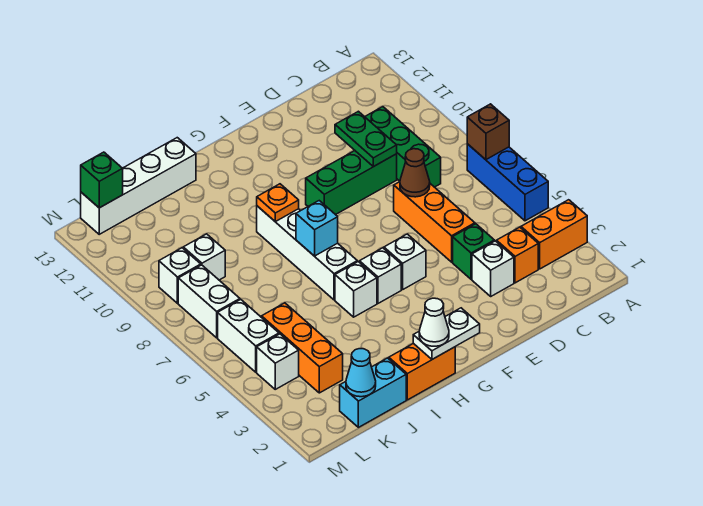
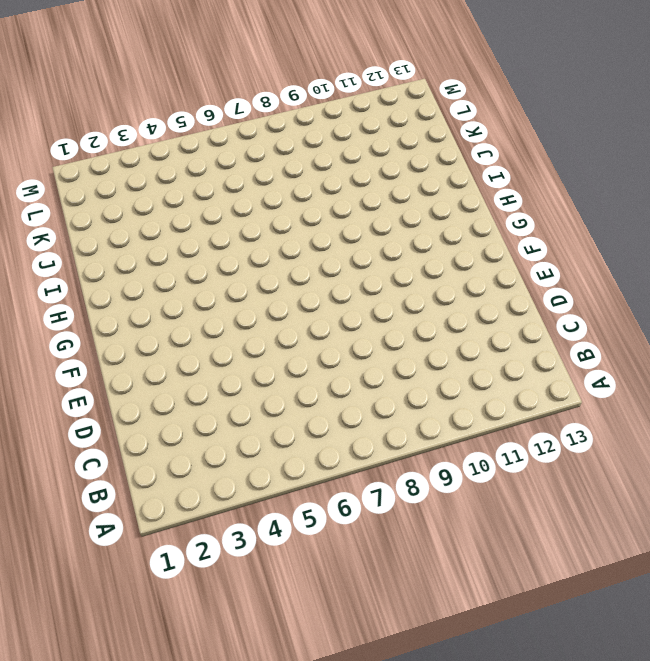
none -> orange 1x2 brick [521,200,587,269]
none -> blue 1x3 brick [467,144,548,221]
none -> orange 1x1 brick [497,227,538,283]
none -> green 1x3 brick [365,107,441,187]

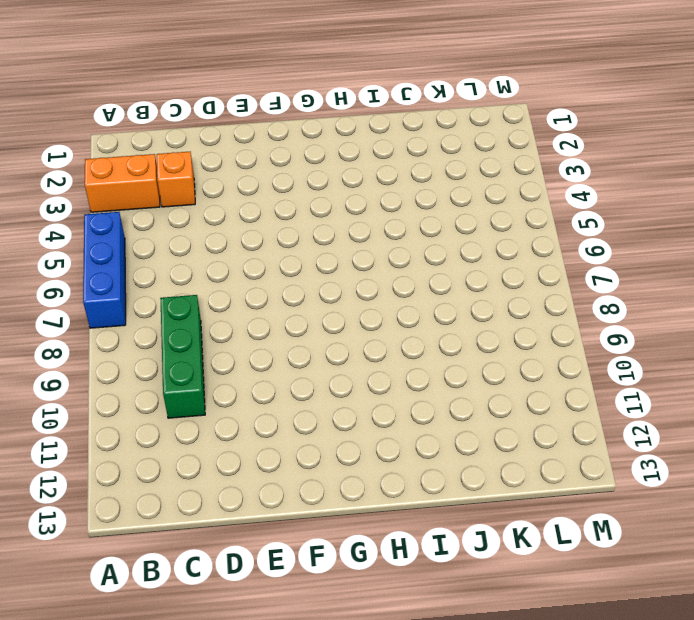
none -> white 1x1 brick [472,241,514,296]
none -> green 1x1 brick [453,224,494,279]
none -> orange 1x3 brick [394,182,475,262]
none -> green 1x3 brick [306,151,397,215]

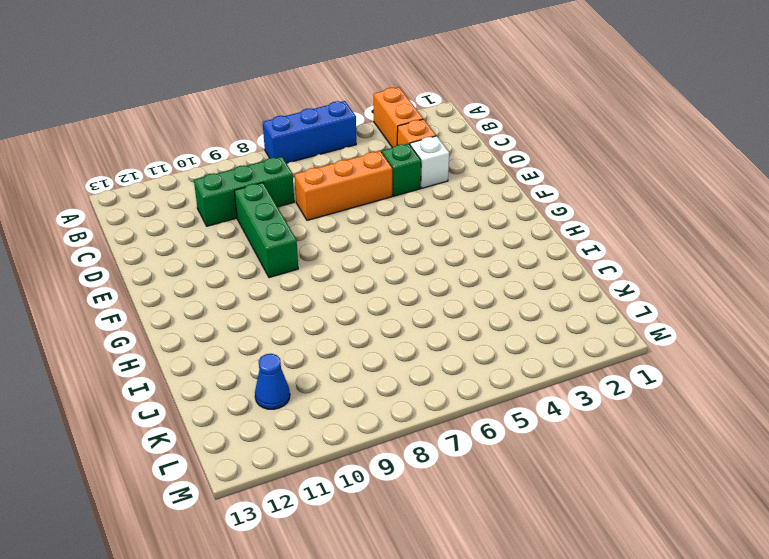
blue 1x1 cone [255,354,290,409] -> none
none -> white 1x1 brick [384,234,426,289]
none -> white 1x1 brick [360,248,401,303]
none -> orange 1x2 brick [389,343,455,400]
none -> white 1x1 brick [335,262,377,317]

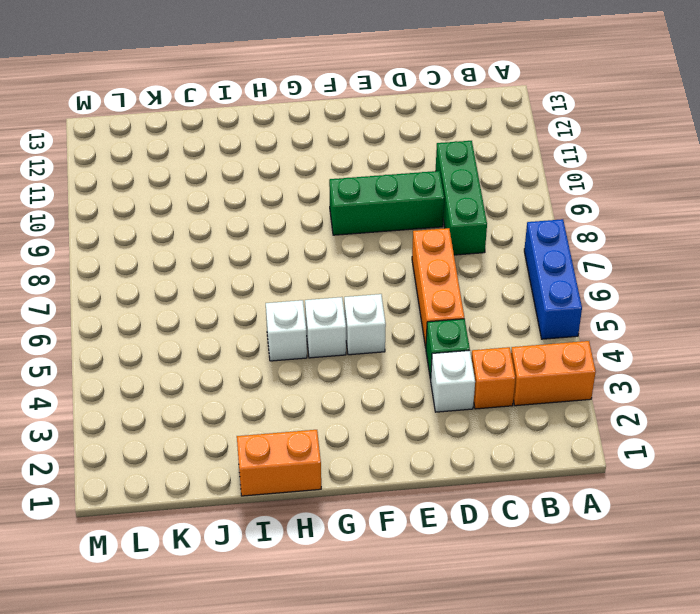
none -> white 1x4 brick [257,206,357,300]
none -> white 1x4 brick [81,138,196,234]
none -> cyan 1x2 brick [340,358,406,427]
none -> orange 1x3 brick [262,303,343,393]

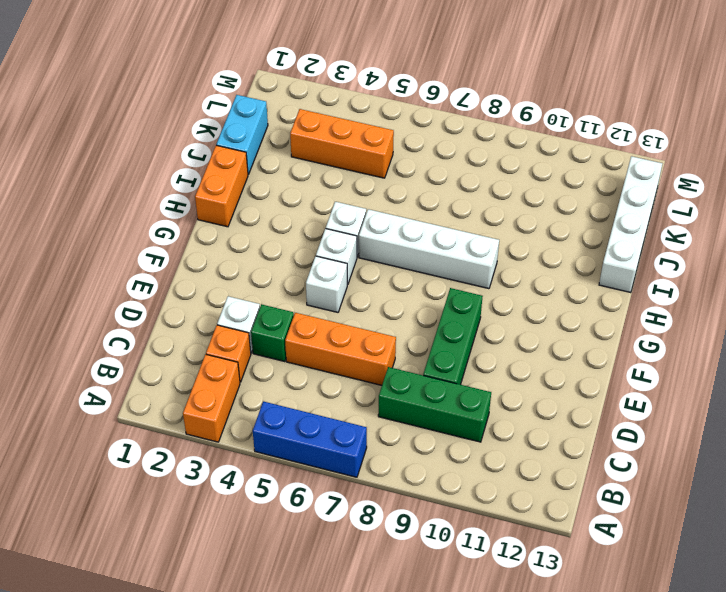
none -> white 1x1 brick [183,234,225,280]
none -> white 1x1 brick [257,334,299,389]
none -> white 1x2 brick [218,300,279,372]
none -> white 1x2 brick [178,265,240,338]

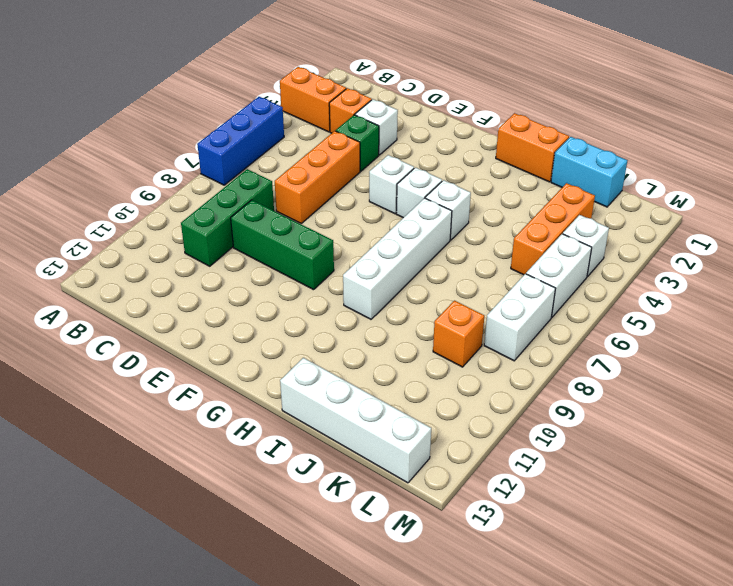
orange 1x1 brick [433,301,484,367] -> white 1x1 brick [183,234,225,280]
none -> white 1x1 brick [159,248,201,303]
none -> brown 1x1 brick [467,104,509,160]
none -> brown 1x1 cone [400,149,430,197]
none -> green 1x2 plate [335,111,397,167]

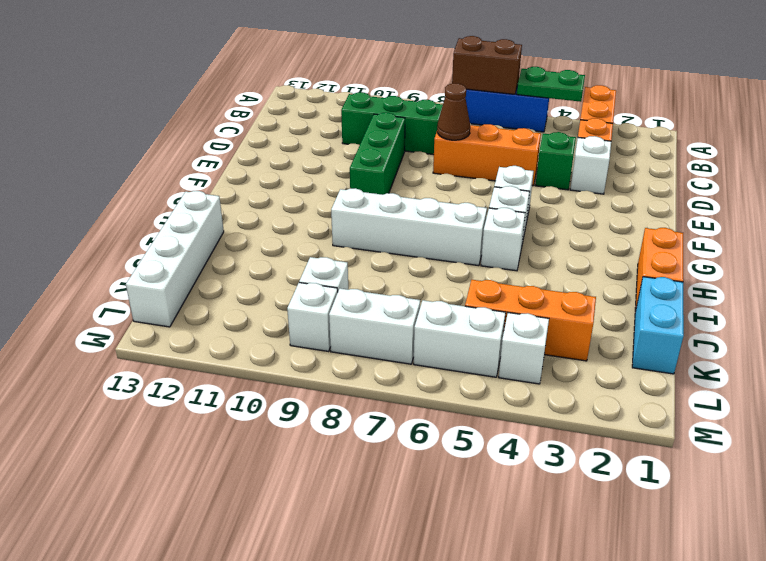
green 1x2 plate [517,67,585,102] -> green 1x2 plate moved to [335,111,397,167]
brown 1x2 brick [452,36,522,94] -> brown 1x1 brick [467,104,509,160]
none -> white 1x2 plate [413,308,480,359]
none -> cyan 1x1 brick [296,201,338,256]
none -> orange 1x1 plate [257,184,299,222]
none -> cyan 1x1 cone [346,349,376,397]

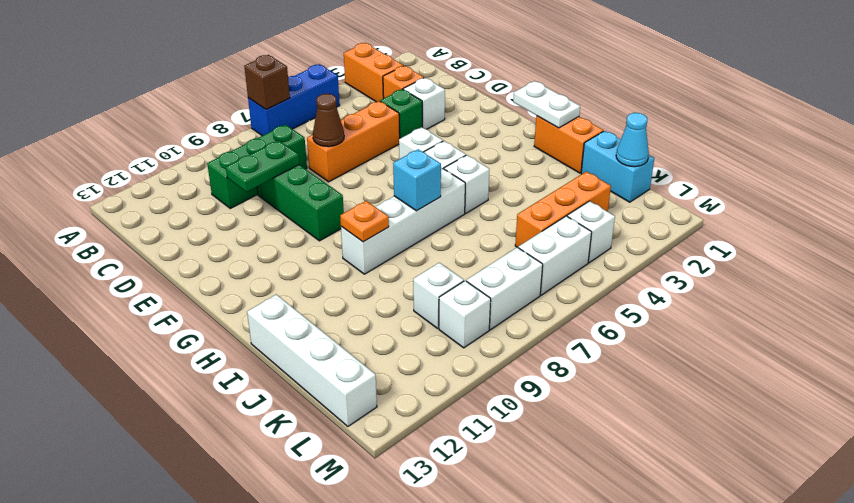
none -> green 1x1 brick [81,152,123,208]
none -> white 1x1 cone [419,298,449,346]

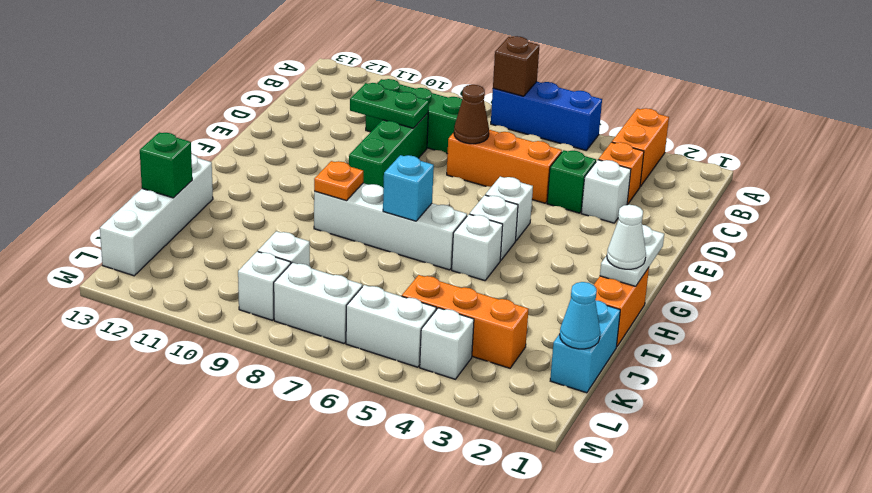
green 1x1 brick [140,133,192,198] -> green 1x1 brick moved to [81,152,123,208]

